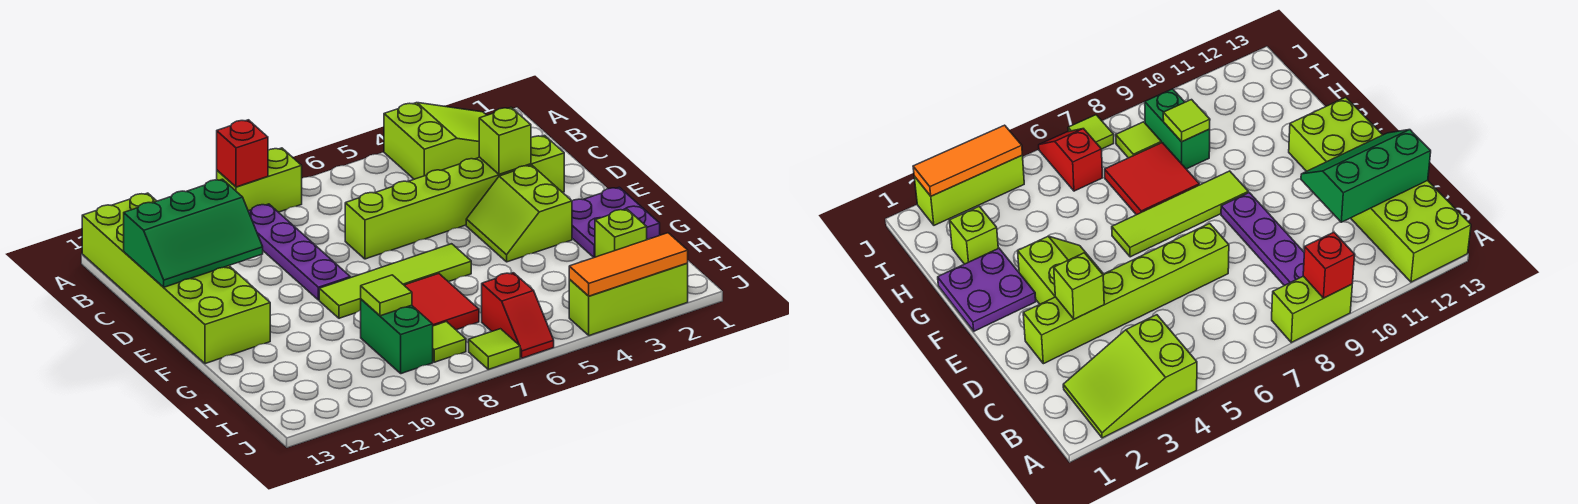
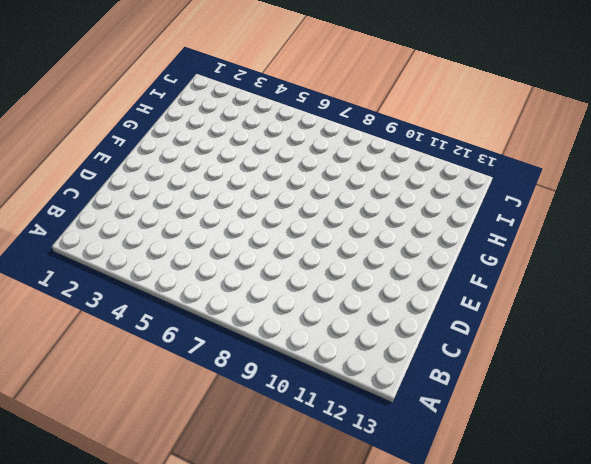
none -> lime 2x3 slope [384,103,487,179]
none -> lime 1x2 brick [217,148,302,212]
none -> lime 2x6 brick [82,193,270,364]

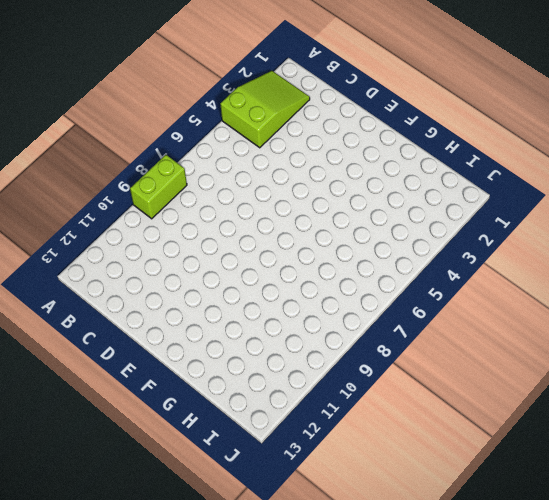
none -> lime 2x6 brick [82,193,270,364]
none -> purple 1x4 plate [248,204,350,300]
none -> lime 1x6 brick [345,135,564,259]

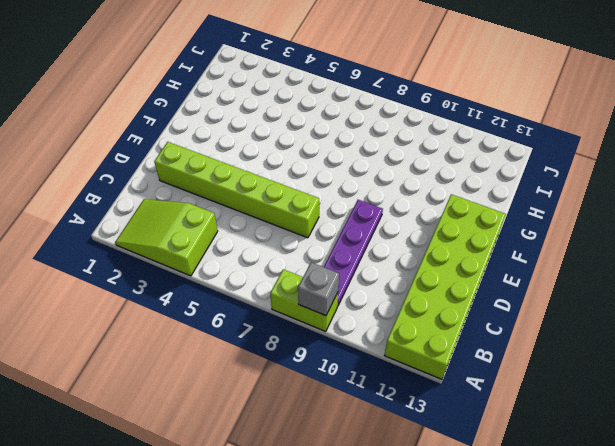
grey 1x1 brick [298,262,339,316] -> red 1x1 brick [217,120,268,187]
none -> lime 2x2 slope [466,165,572,262]
none -> purple 2x2 plate [572,187,660,257]
none -> lime 1x4 tile [319,244,471,318]

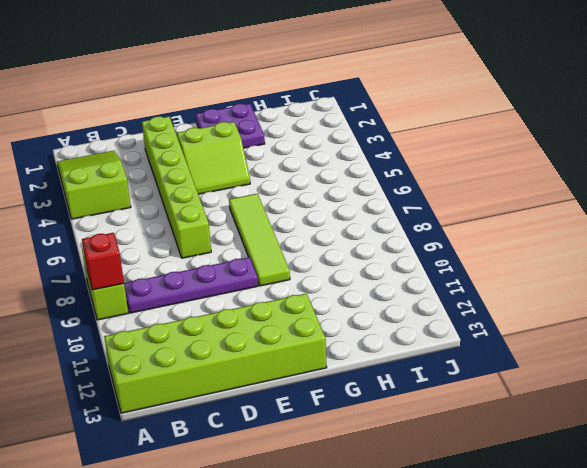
none -> red 2x2 tile [404,273,479,330]
none -> lime 1x1 brick [595,209,647,257]
none -> green 1x2 brick [361,299,433,374]

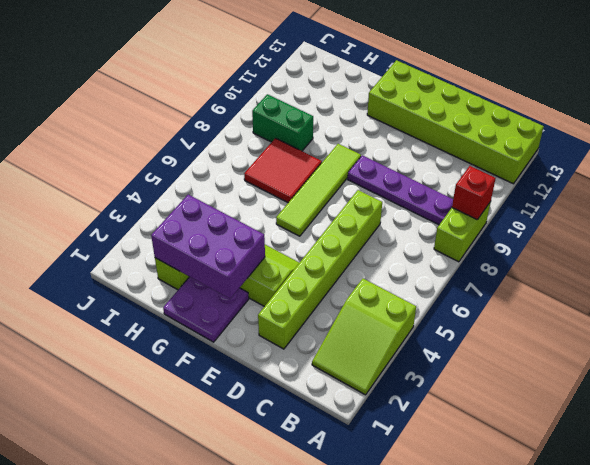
purple 2x3 brick [151,195,265,299] -> none
none -> red 1x2 slope [482,273,554,358]
none -> lime 1x1 tile [433,322,466,362]
none -> lime 1x3 brick [569,263,688,336]

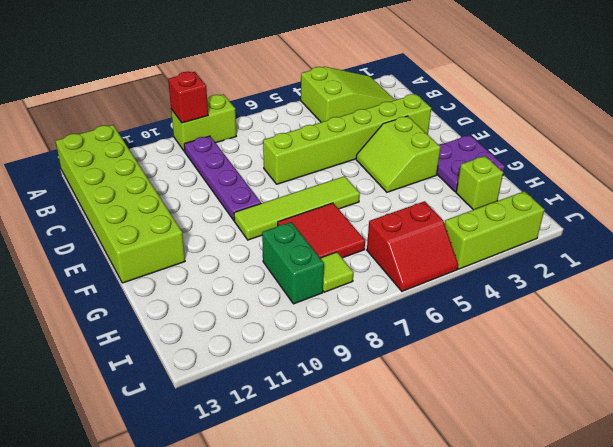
red 2x2 slope [367,201,458,291] -> red 1x2 slope [482,273,554,358]
none -> lime 1x1 tile [469,329,520,369]
none -> green 2x3 slope [124,179,263,287]
none -> lime 1x1 brick [479,107,531,174]

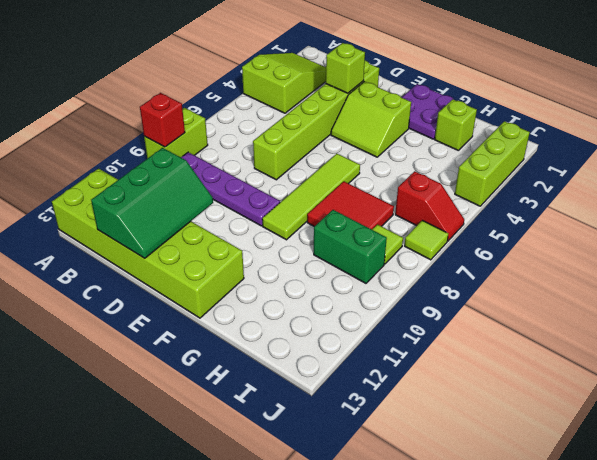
none -> lime 1x1 tile [361,275,412,316]
none -> orange 1x3 tile [569,233,688,296]

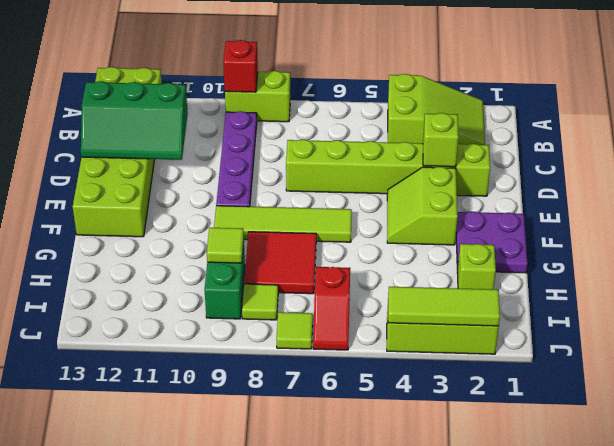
lime 1x3 tile [388,287,500,326] -> orange 1x3 tile [569,233,688,296]

